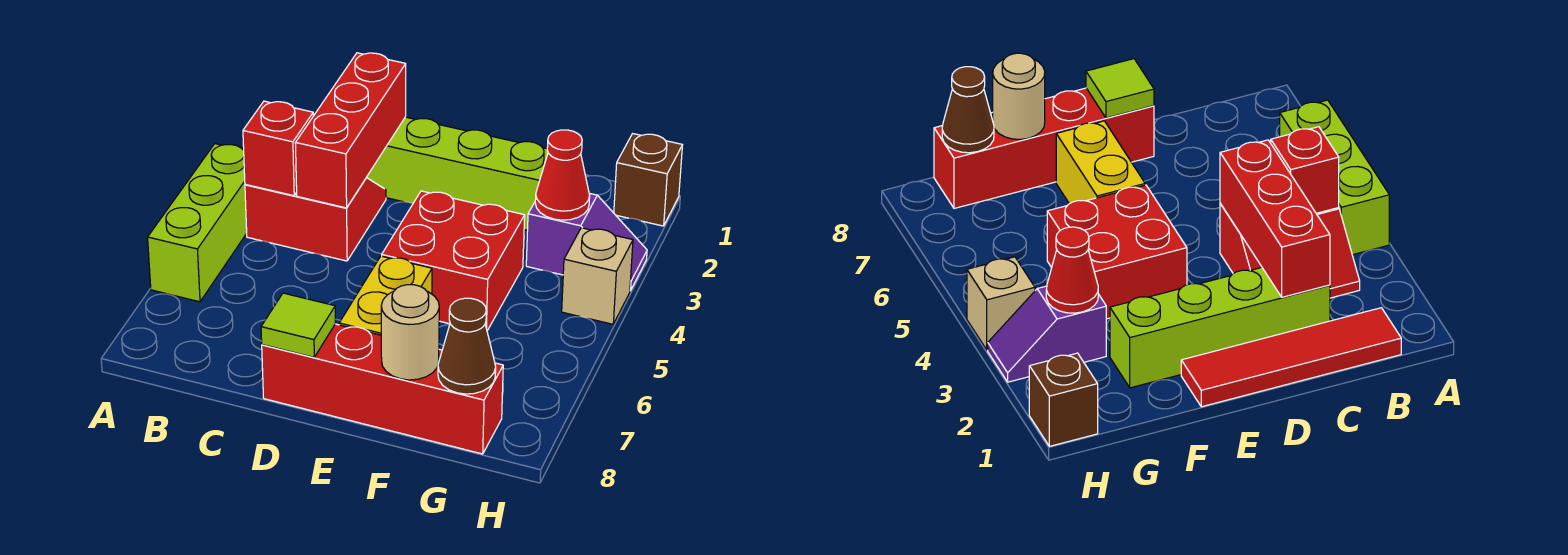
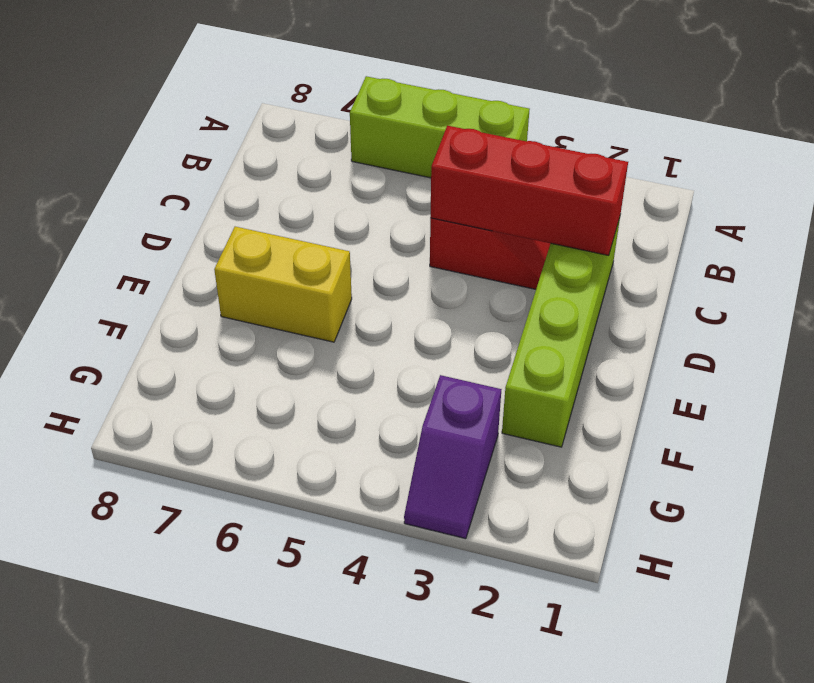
none -> red 1x4 tile [1181,308,1401,407]
none -> red 1x4 brick [262,324,503,454]
none -> red 2x2 brick [382,191,525,331]

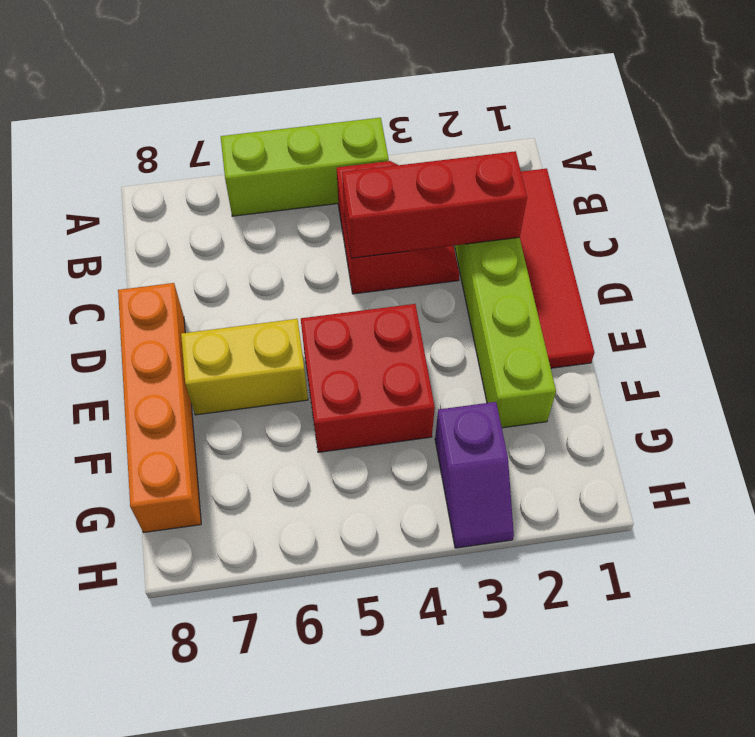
orange 1x4 brick [118,283,201,533] -> red 1x4 brick [262,324,503,454]
none -> brown 1x1 brick [614,134,683,226]
none -> tan 1x1 brick [562,228,633,324]
none -> red 1x1 brick [243,101,313,196]

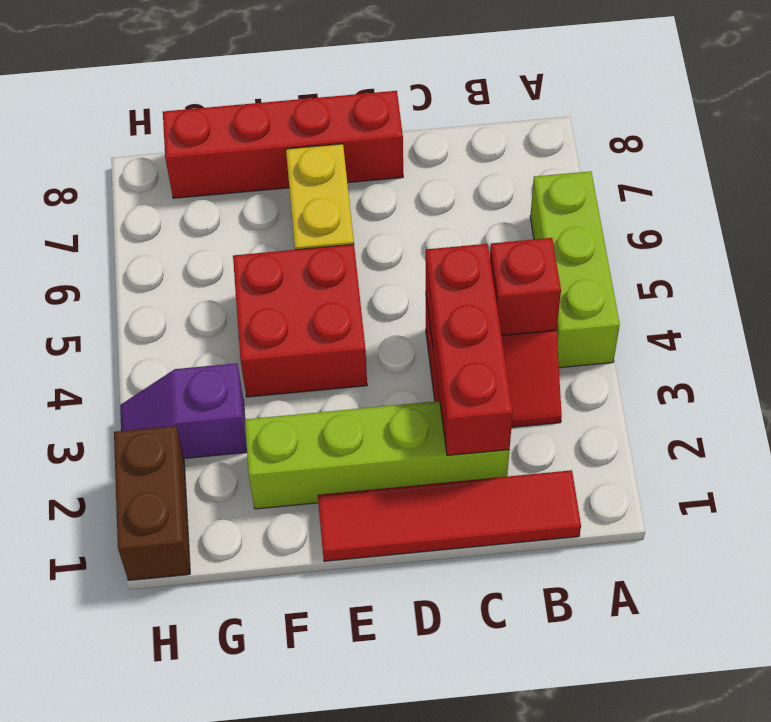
brown 1x2 brick [114,426,190,580] -> brown 1x1 brick [614,134,683,226]
none -> tan 1x1 brick [562,228,633,324]
none -> lime 1x1 tile [261,293,336,357]
none -> tan 1x1 round brick [381,285,439,380]

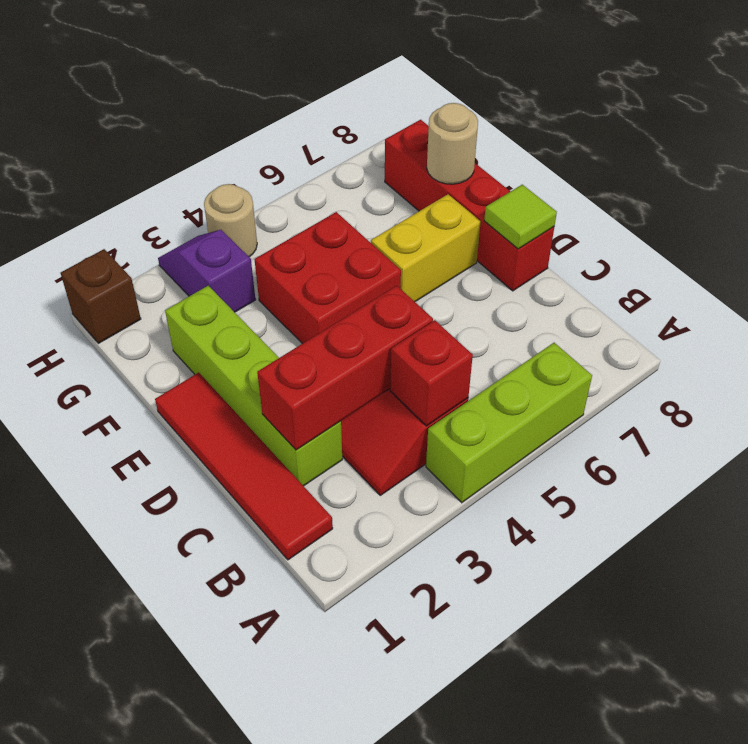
tan 1x1 round brick [204,184,257,257] -> tan 1x1 brick [562,228,633,324]
none -> red 1x1 cone [535,130,590,220]
none -> brown 1x1 cone [438,298,496,394]

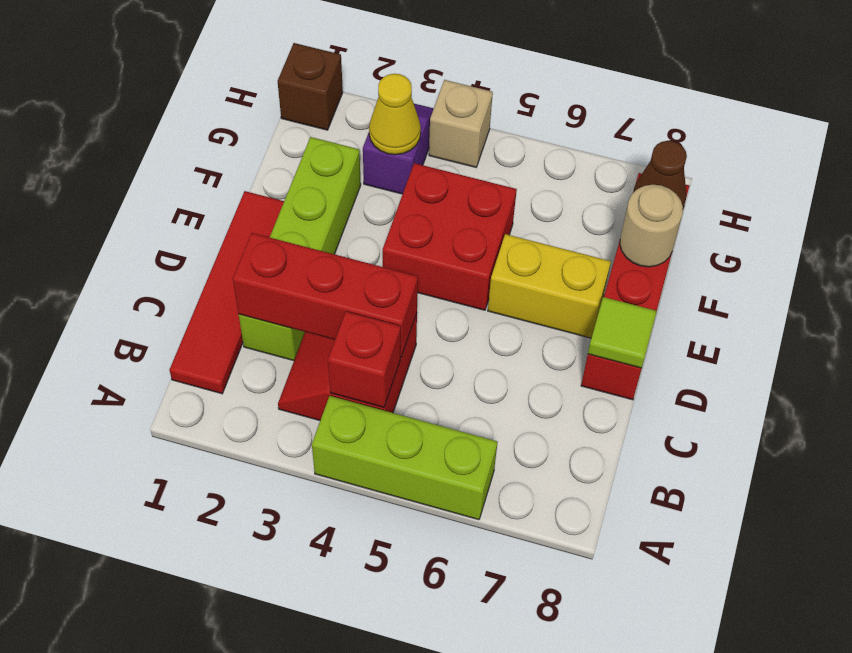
yellow 1x1 cone [369,74,421,155] -> red 1x1 cone [535,130,590,220]

